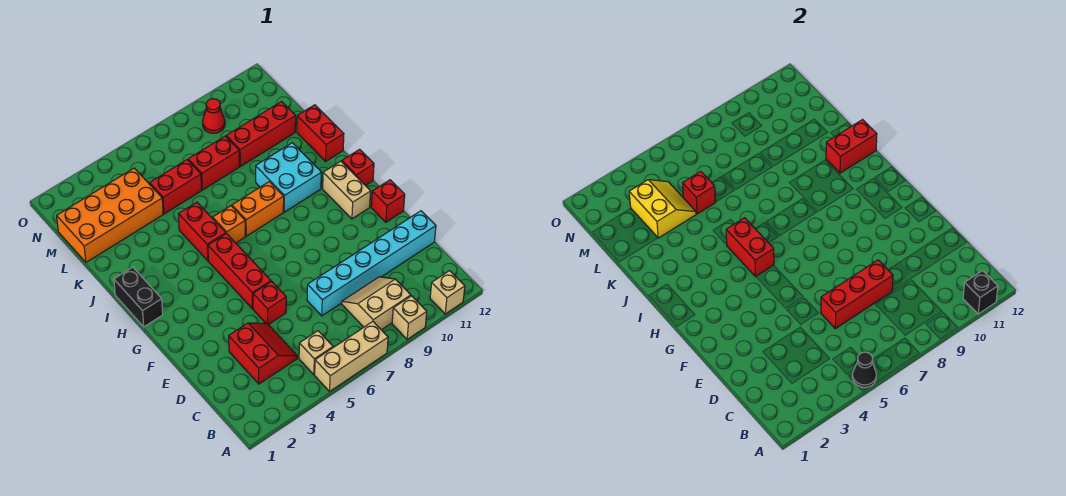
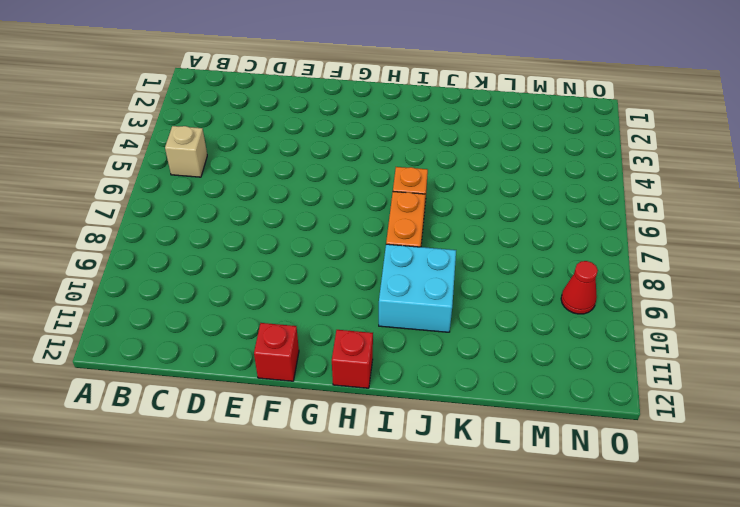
none -> tan 1x3 brick [315,322,388,391]
none -> tan 1x1 brick [392,296,427,339]
none -> tan 1x1 brick [430,271,465,314]
none -> tan 2x2 slope [342,277,411,330]

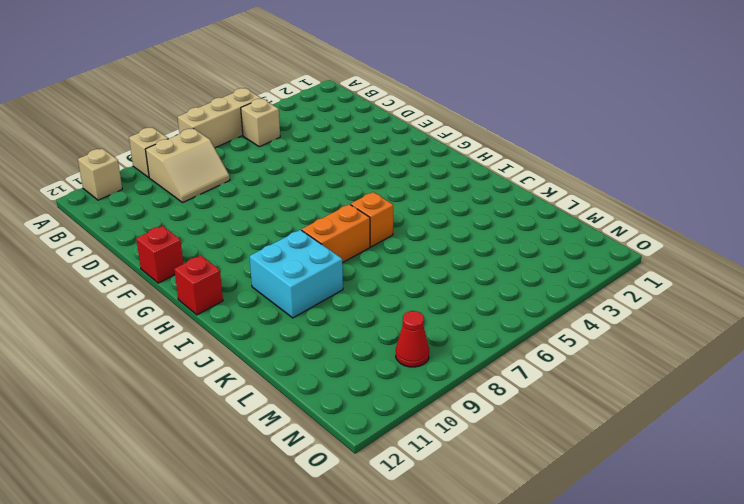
none -> red 2x2 slope [229,323,297,384]
none -> cyan 1x6 brick [307,211,436,316]
none -> red 1x1 brick [253,281,286,325]
none -> red 1x3 brick [208,233,271,309]

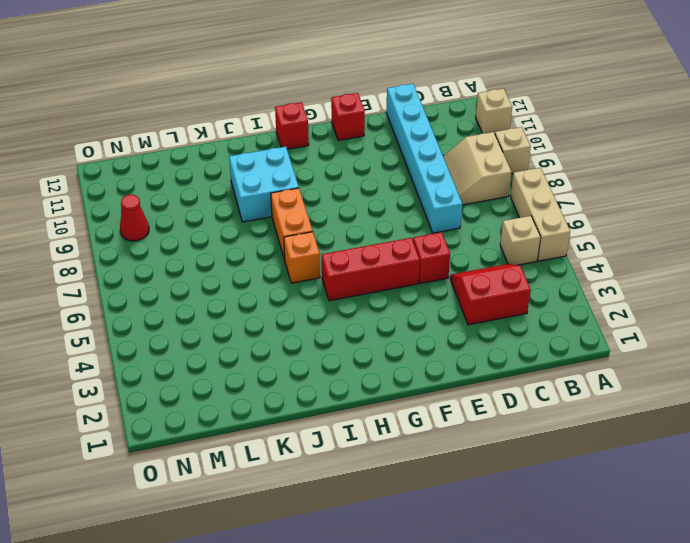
none -> tan 1x2 brick [323,161,371,219]
none -> black 1x2 brick [114,267,163,327]
none -> red 1x2 brick [178,202,226,261]
none -> red 1x2 brick [297,105,344,161]

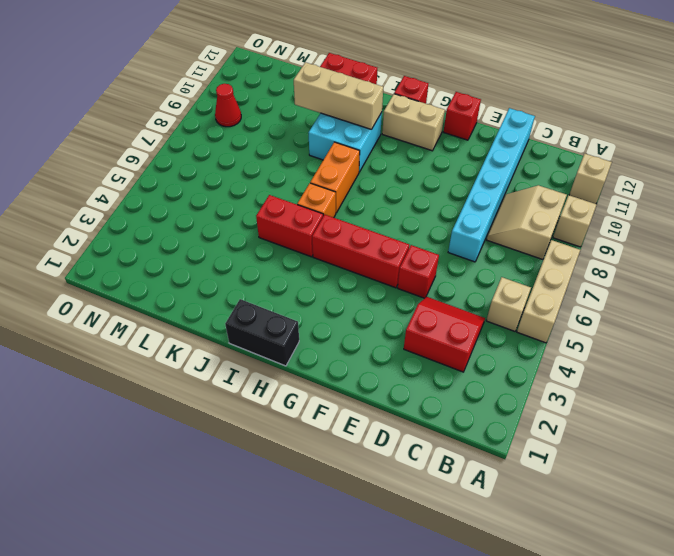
tan 1x3 brick [294,62,383,129] -> none
none -> orange 2x4 brick [57,168,163,262]
none -> red 1x2 brick [150,160,202,214]
none -> red 1x2 brick [188,136,239,190]
none -> red 1x3 brick [226,102,296,166]

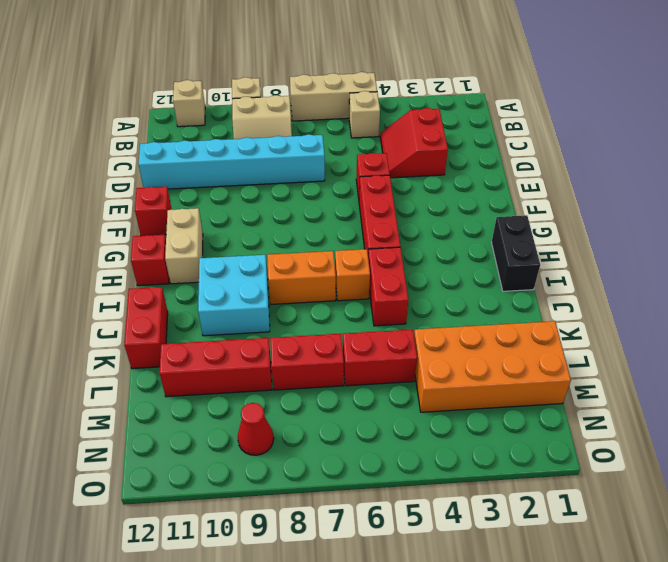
none -> black 1x1 cone [852,352,876,387]
none -> black 1x1 brick [963,271,998,314]
none -> red 1x3 brick [821,260,893,329]
none -> red 1x2 brick [726,218,774,276]

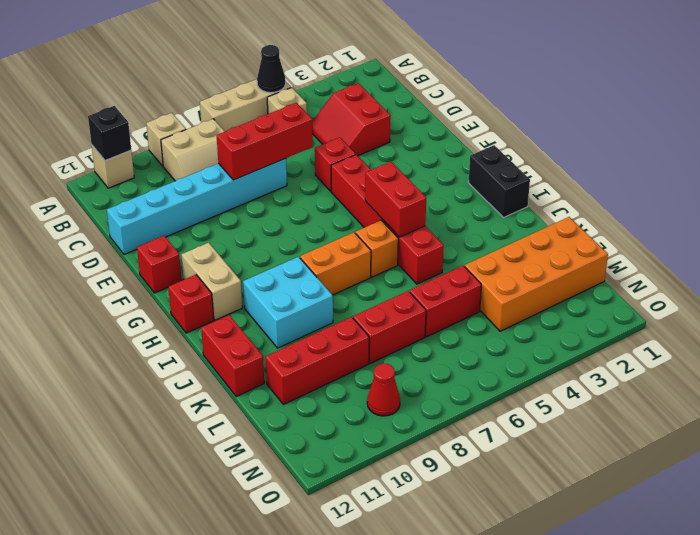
none -> red 1x2 brick [826,120,877,173]
none -> yellow 2x2 slope [629,180,696,238]
none -> red 1x1 brick [683,172,715,214]

